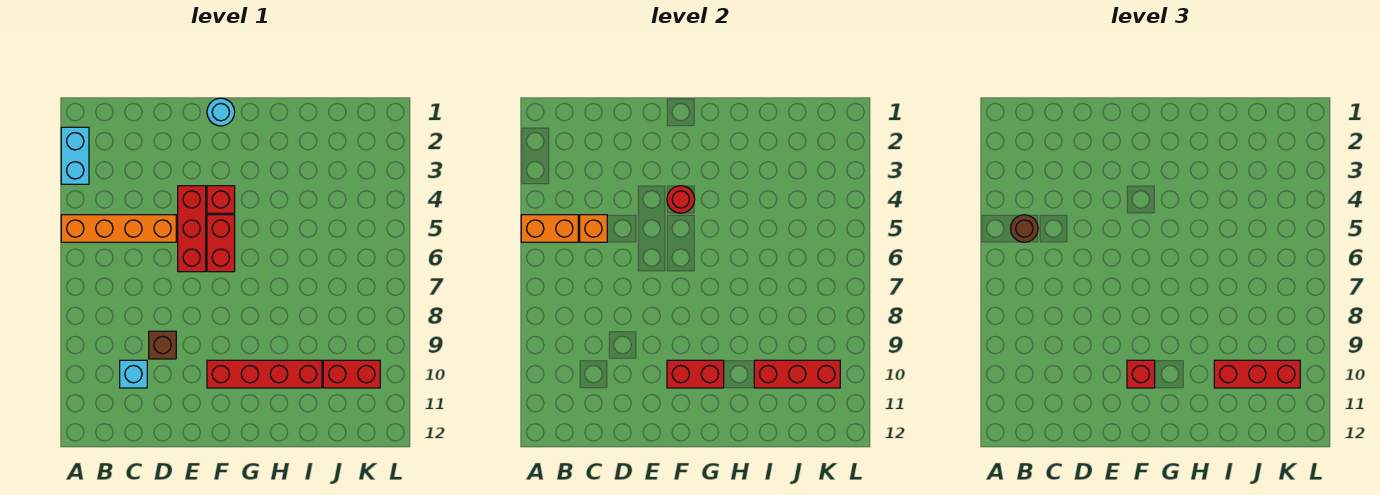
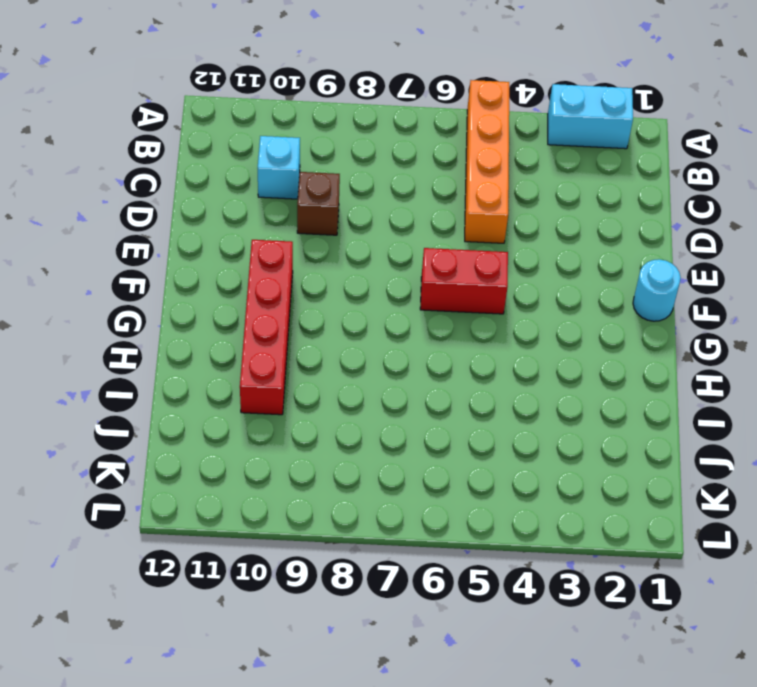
none -> red 1x3 brick [178,186,206,272]
none -> red 1x1 brick [207,186,235,213]
none -> red 1x2 brick [323,360,380,388]

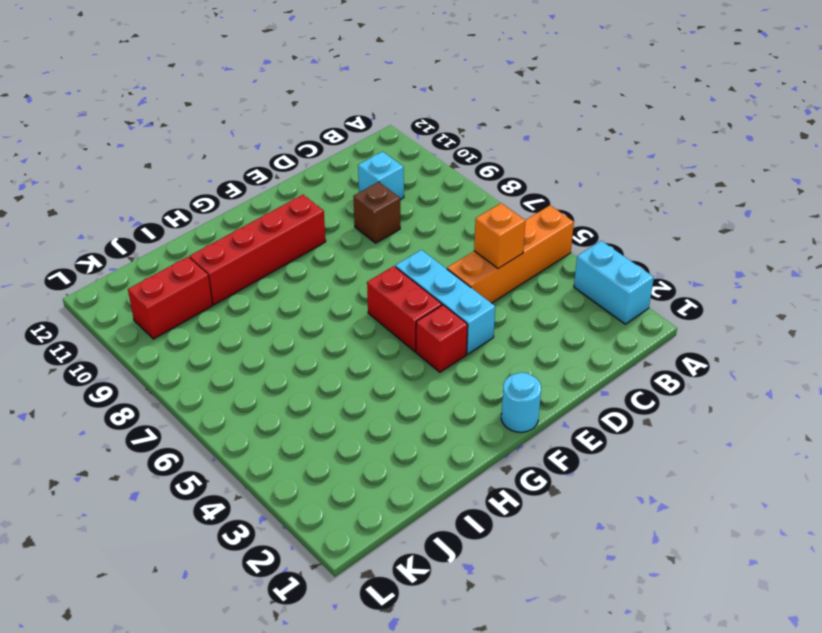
cyan 1x3 brick [395,250,495,354] -> red 1x3 brick [178,186,206,272]
none -> orange 1x2 brick [521,215,578,242]
none -> red 1x1 round brick [667,186,695,213]
none -> red 1x2 brick [667,360,724,388]

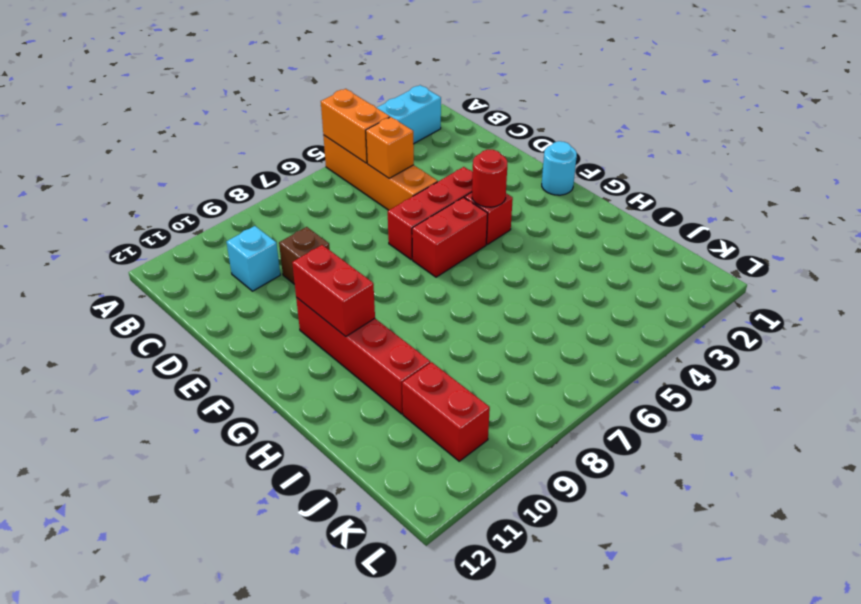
none -> red 1x3 brick [754,360,840,388]
none -> brown 1x1 round brick [1011,215,1038,242]
none -> red 1x1 brick [1127,360,1155,388]

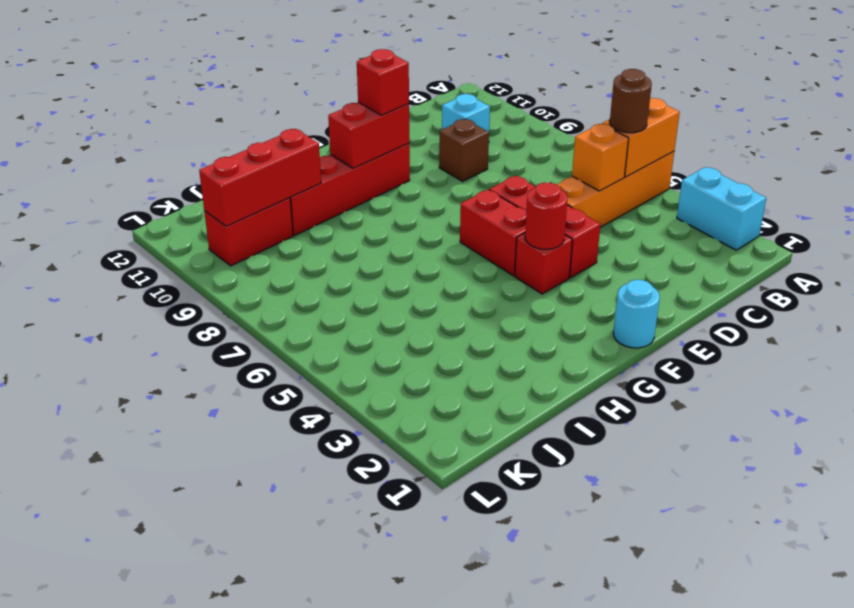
none -> red 1x3 brick [1214,360,1300,388]

